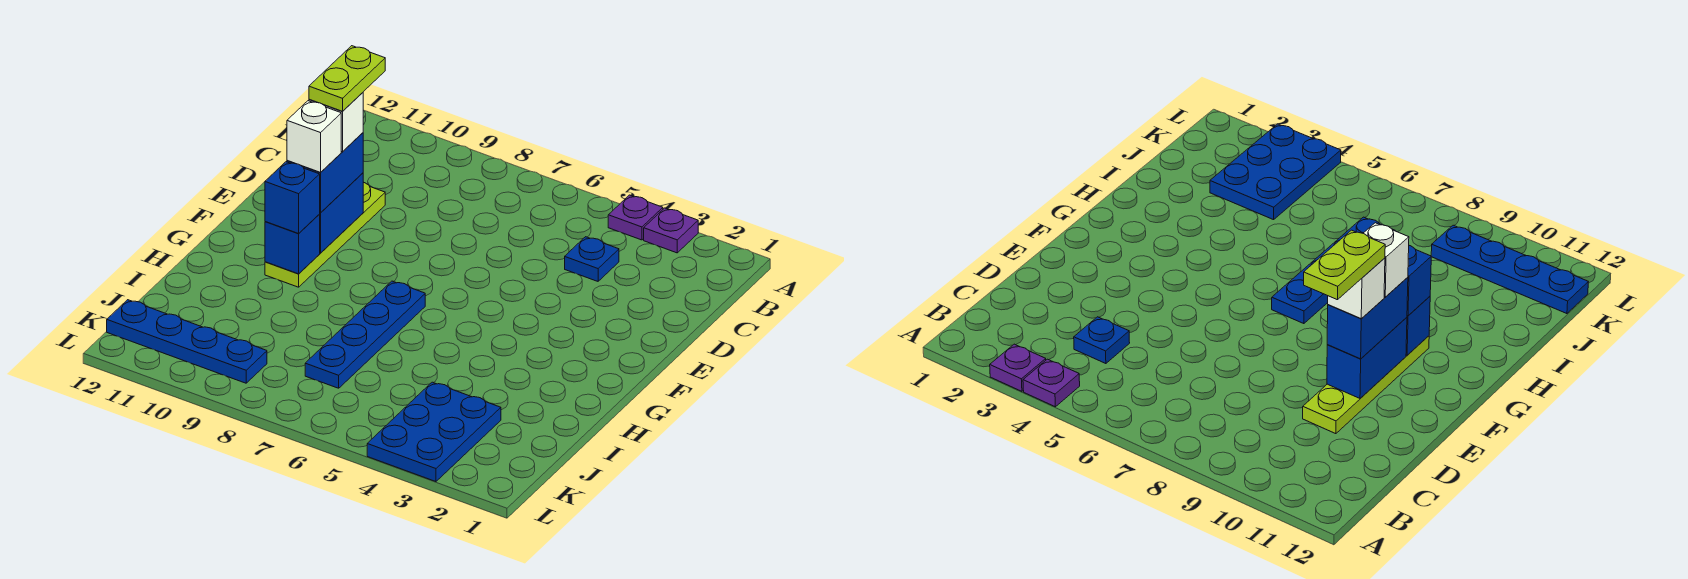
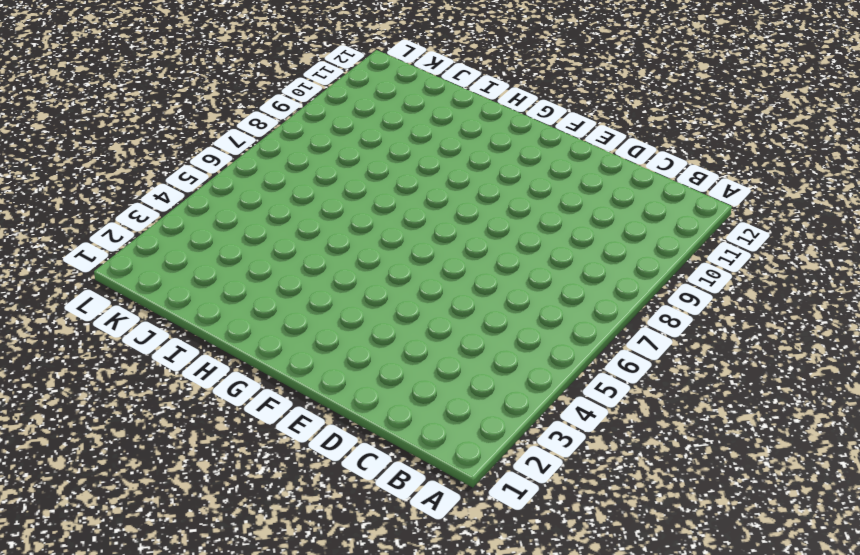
none -> purple 1x1 plate [644,208,698,253]
none -> purple 1x1 plate [608,195,663,240]
none -> blue 1x1 plate [565,237,619,281]

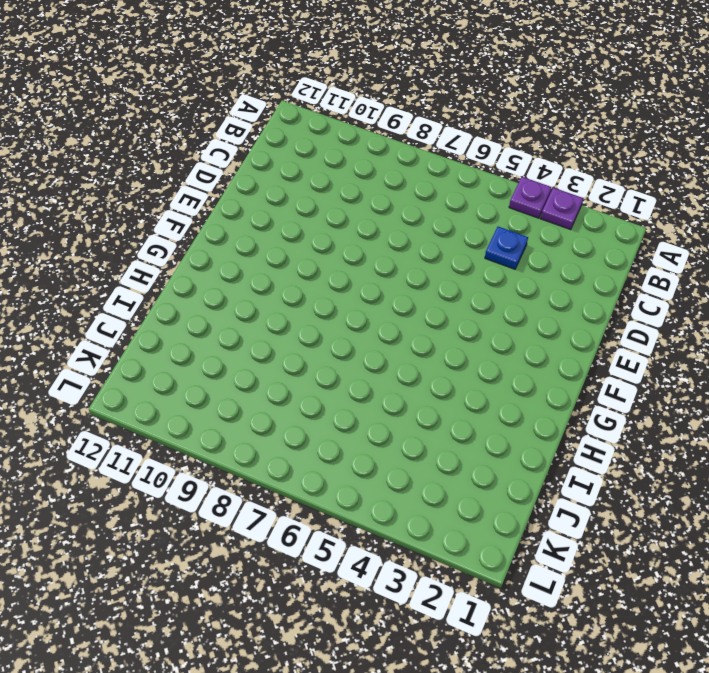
none -> lime 1x4 plate [265,182,385,287]
none -> blue 1x4 plate [305,281,425,388]
none -> blue 2x3 plate [367,382,501,482]

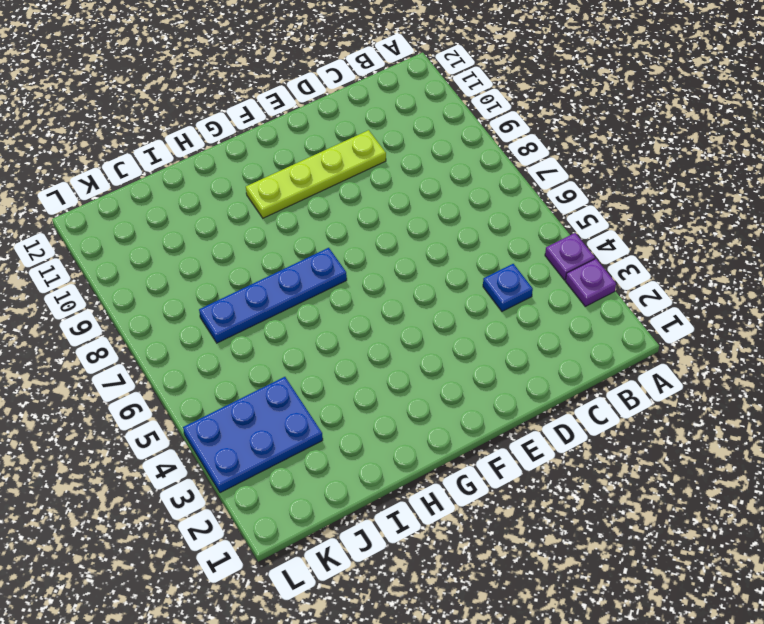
none -> blue 1x4 plate [107,300,267,383]
none -> blue 1x2 brick [319,173,363,253]
none -> blue 1x1 brick [265,215,320,274]

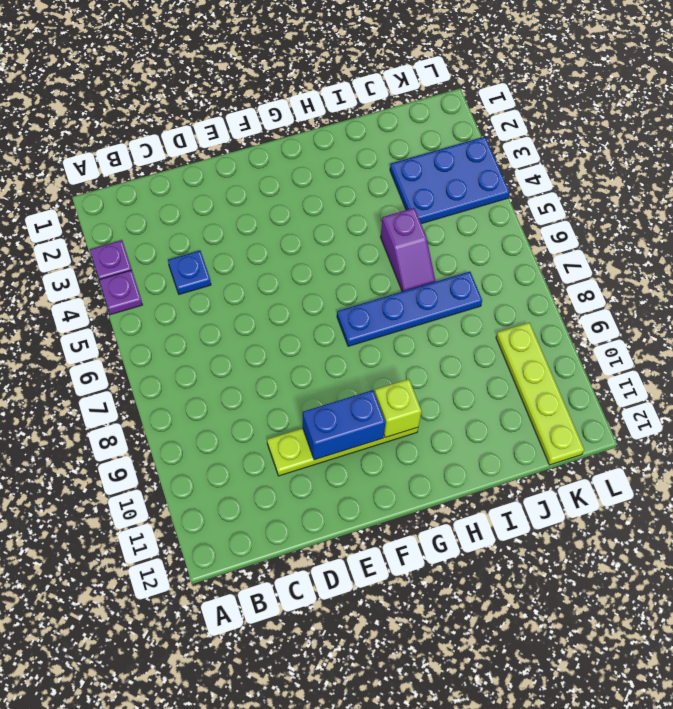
lime 1x1 brick [374,379,421,437] -> blue 1x1 brick [265,215,320,274]
purple 1x2 slope [381,208,436,292] -> none
lime 1x4 plate [496,323,584,465] -> blue 1x4 plate [107,300,267,383]
none -> blue 1x2 brick [287,133,363,213]
none -> blue 1x1 brick [265,162,320,233]
none -> white 1x1 brick [309,93,363,152]

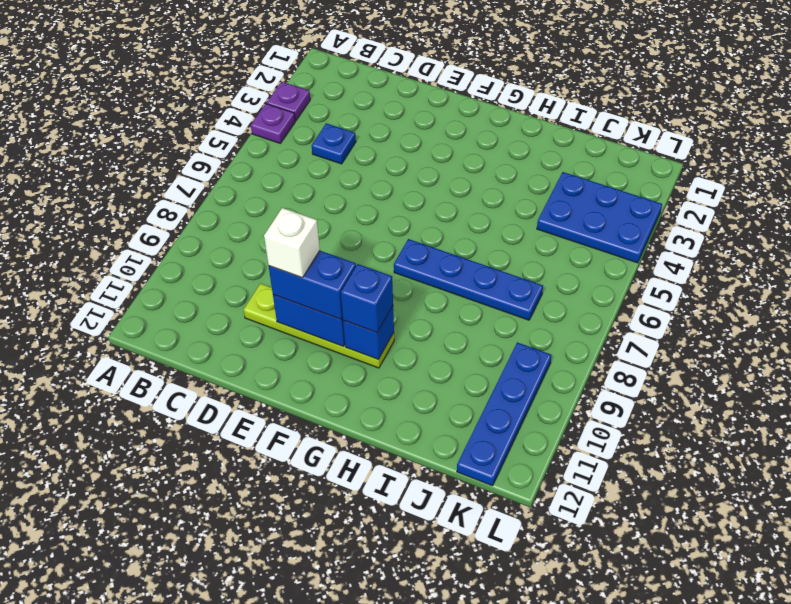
none -> white 1x1 brick [287,101,341,173]
none -> lime 1x2 plate [309,46,385,111]

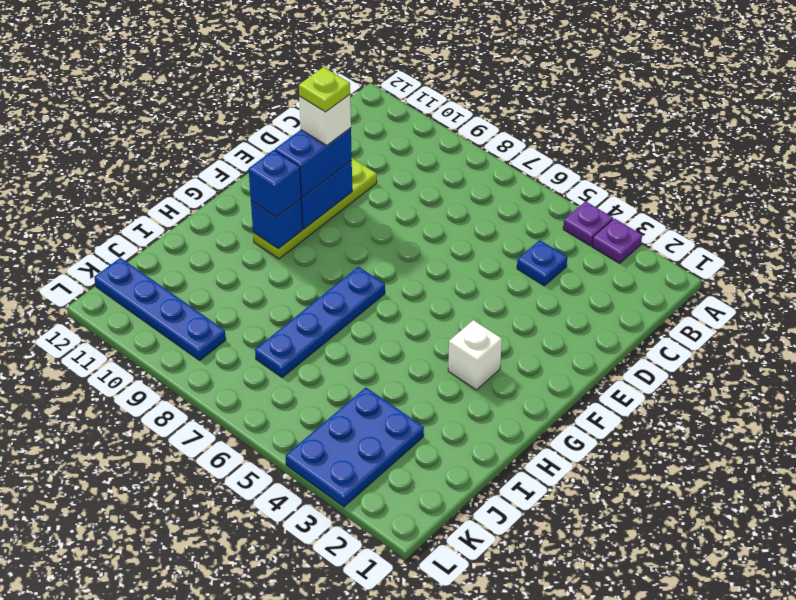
lime 1x1 plate [299,67,350,112] -> lime 1x2 plate [309,46,385,111]
white 1x1 brick [448,320,502,390] -> white 1x1 brick moved to [287,101,341,173]

